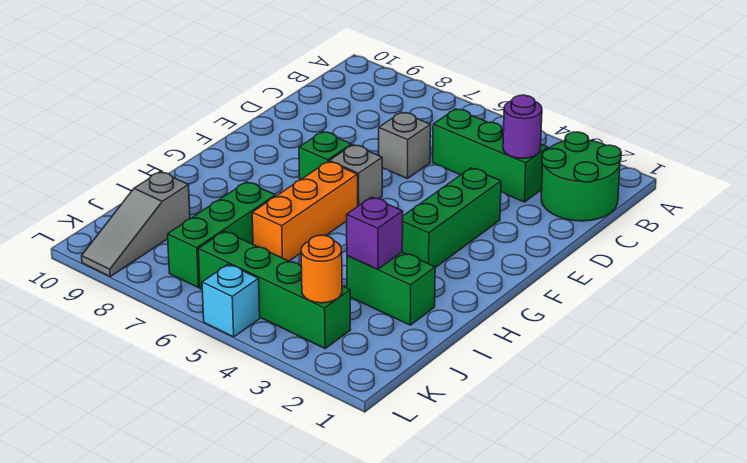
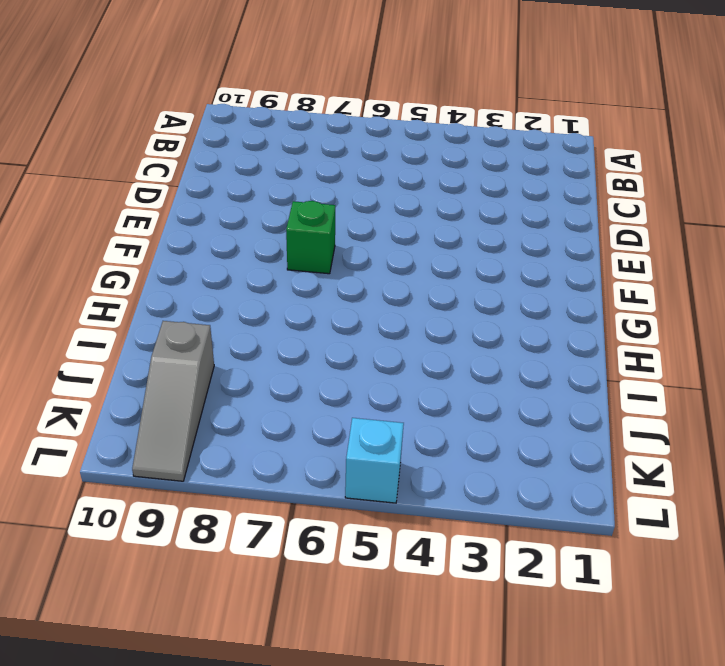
none -> green 2x2 round brick [541,132,621,221]
none -> green 1x3 brick [433,109,548,202]
none -> grey 1x1 brick [379,112,431,179]

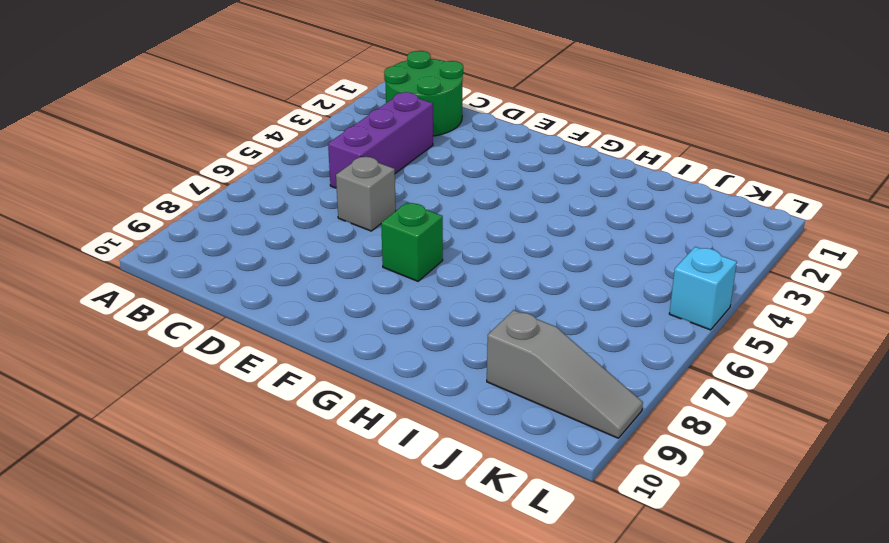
purple 1x3 brick [328,92,433,188] -> green 1x3 brick [433,109,548,202]
none -> green 1x3 brick [402,168,501,268]
none -> grey 1x1 brick [329,145,382,206]
none -> orange 1x3 brick [252,161,358,261]

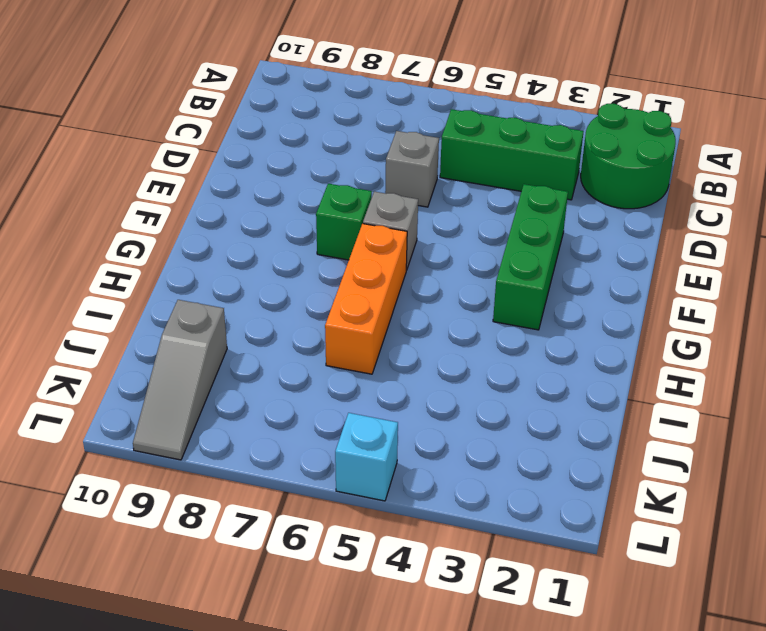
none -> green 1x2 brick [347,252,435,325]
none -> green 1x3 brick [168,182,276,288]
none -> green 1x4 brick [198,231,351,348]

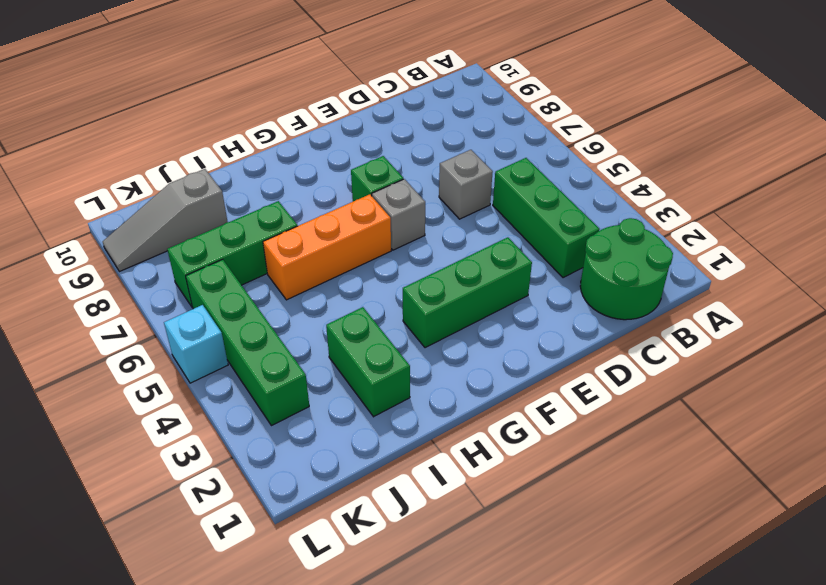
none -> purple 1x1 round brick [503,95,542,158]
none -> purple 1x1 brick [347,197,403,269]
none -> orange 1x1 round brick [301,235,342,303]

